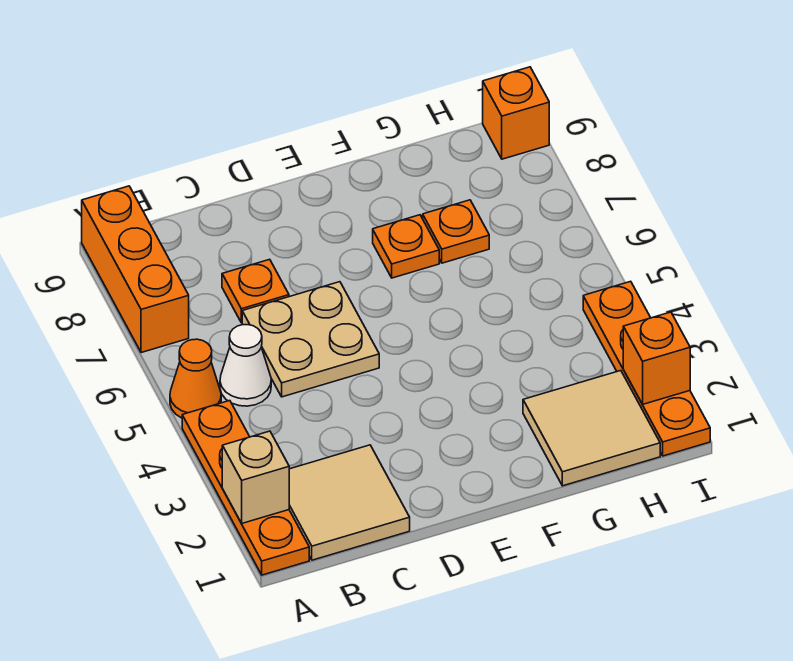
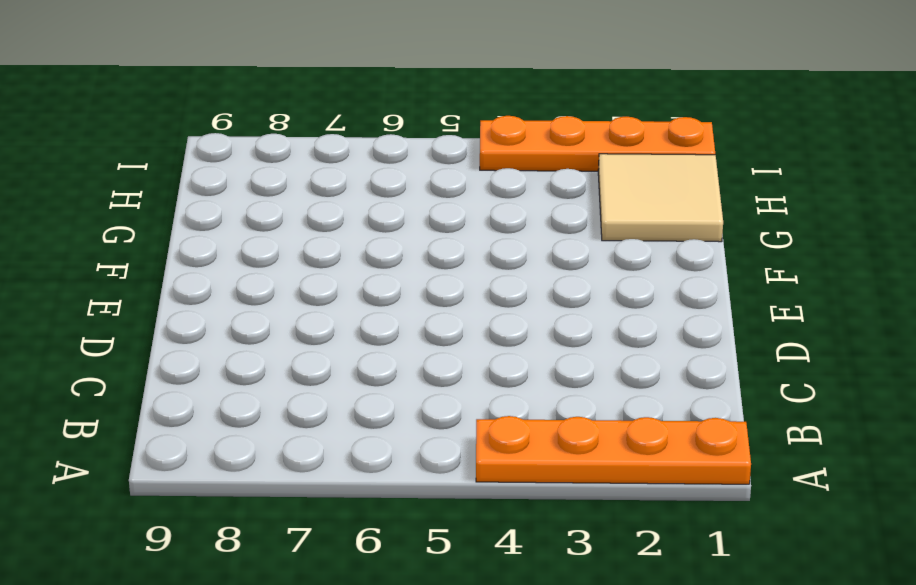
none -> orange 1x1 cone [170,339,221,418]
none -> orange 1x3 brick [82,186,189,353]
none -> tan 2x2 tile [289,445,410,560]

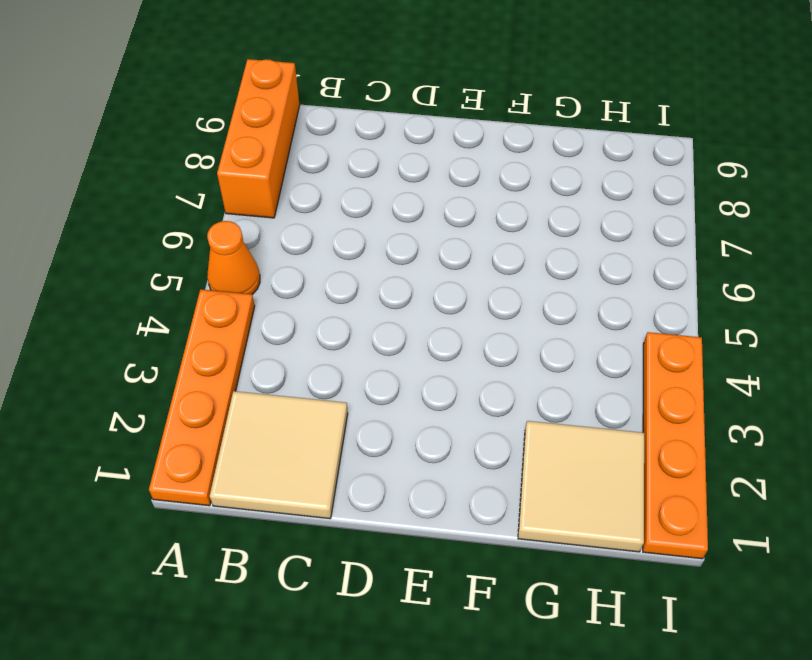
none -> white 1x1 cone [220,325,271,406]
none -> tan 2x2 plate [242,282,379,397]
none -> orange 1x1 plate [222,259,289,323]

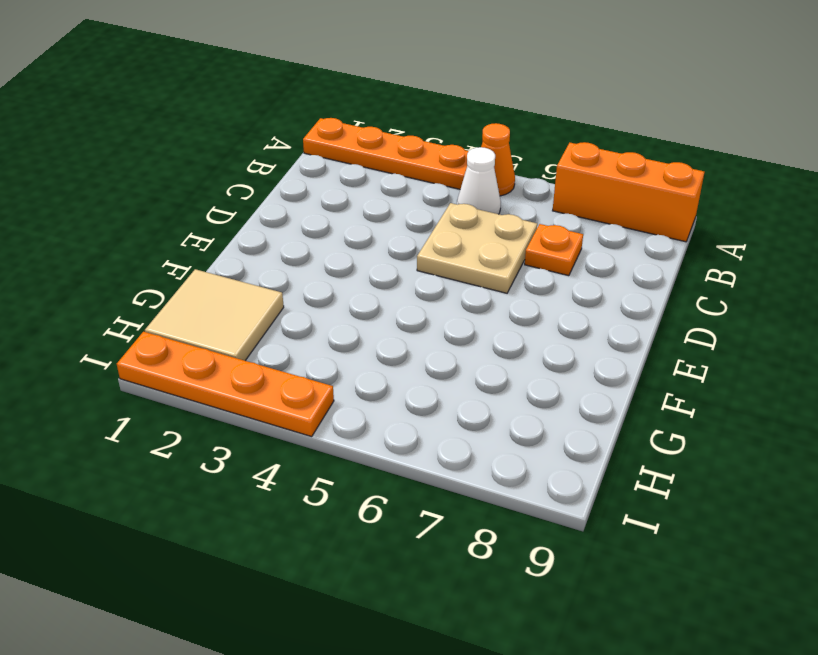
none -> tan 2x2 tile [289,445,410,560]
none -> orange 1x1 plate [373,215,439,278]
none -> orange 1x1 plate [423,200,489,263]

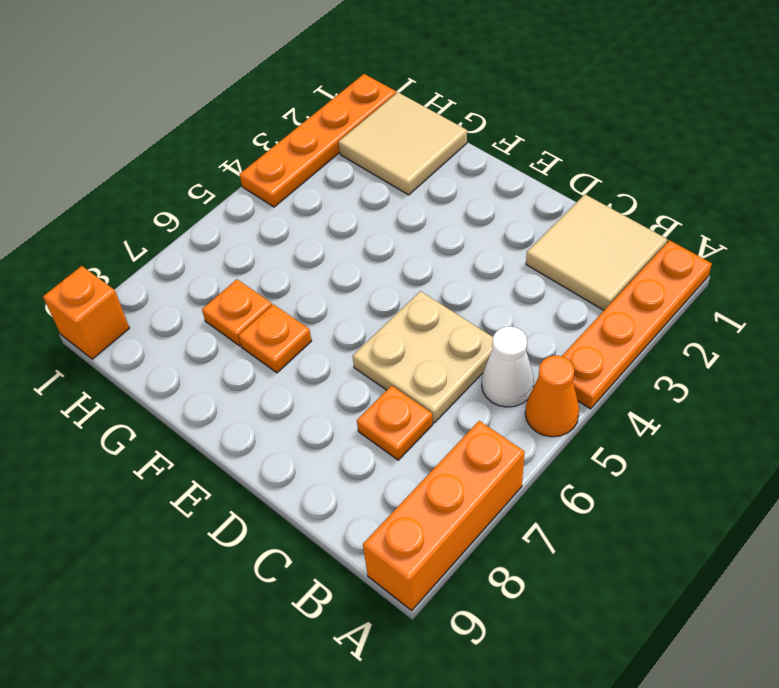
none -> tan 1x1 brick [222,431,289,523]
none -> orange 1x1 brick [623,312,690,404]

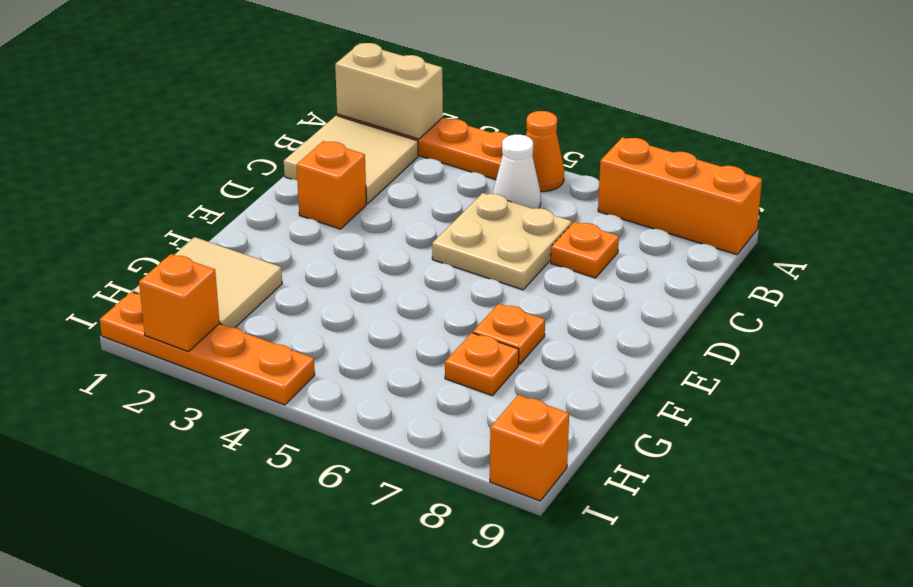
tan 1x2 brick [335,43,443,139] -> tan 1x1 brick [222,431,289,523]
orange 1x1 brick [297,141,366,229] -> none

